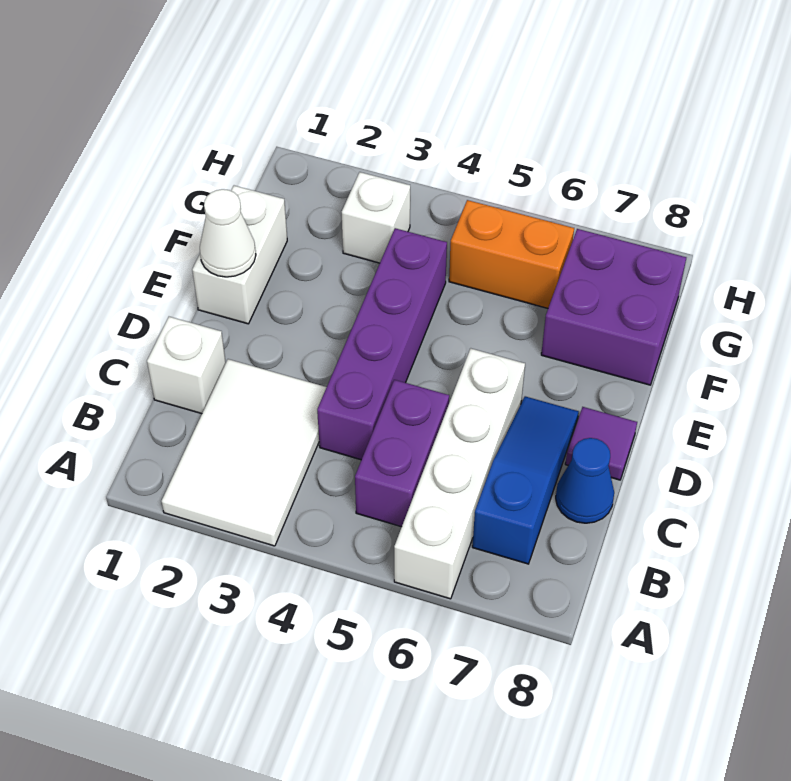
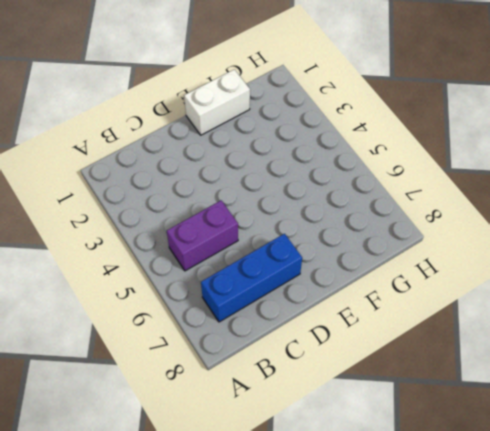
blue 1x3 brick [201,234,302,322] -> blue 1x3 slope [472,396,579,564]
none -> white 2x3 tile [161,359,327,546]
none -> white 1x4 brick [394,348,525,599]
none -> white 1x1 brick [147,317,226,414]

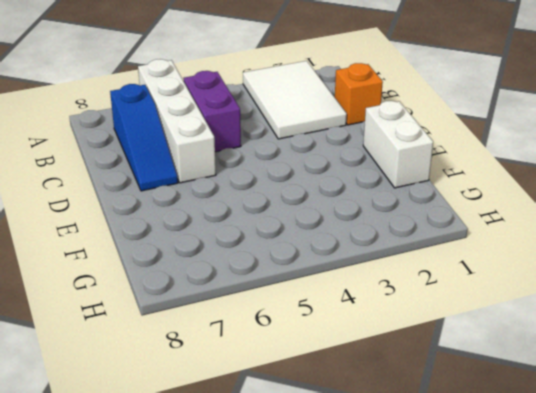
orange 1x1 brick [335,63,383,125] -> white 1x1 brick [147,317,226,414]
none -> purple 1x4 brick [317,228,447,460]
none -> blue 1x1 cone [556,438,614,523]
none -> purple 1x1 tile [565,407,637,480]

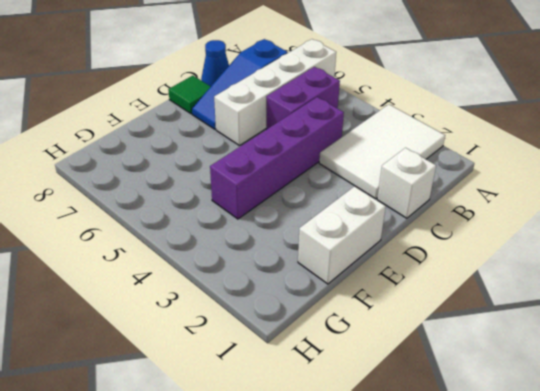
green 1x1 tile [168,76,211,114] -> purple 1x1 tile [565,407,637,480]
none -> purple 2x2 brick [541,229,686,385]
none -> white 1x1 brick [342,172,410,263]
none -> orange 1x2 brick [449,200,574,308]

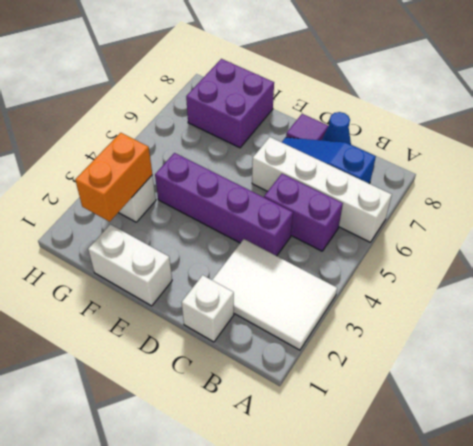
orange 1x2 brick [75,133,152,222] -> orange 1x2 brick moved to [449,200,574,308]
none -> white 1x1 cone [200,189,256,277]

